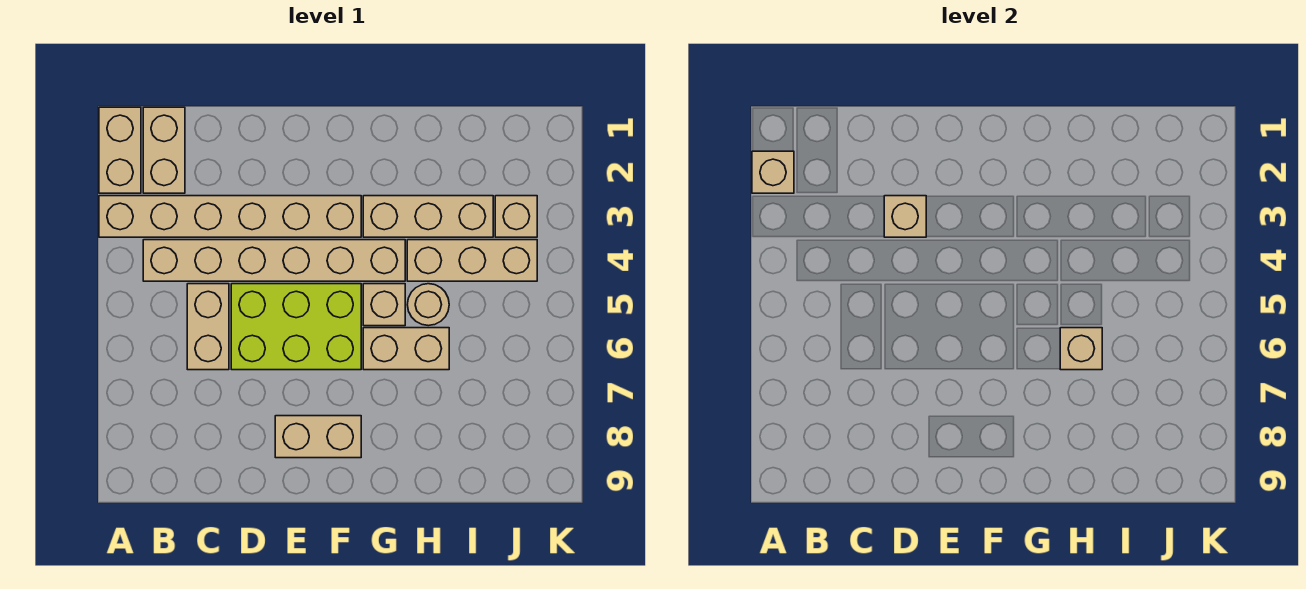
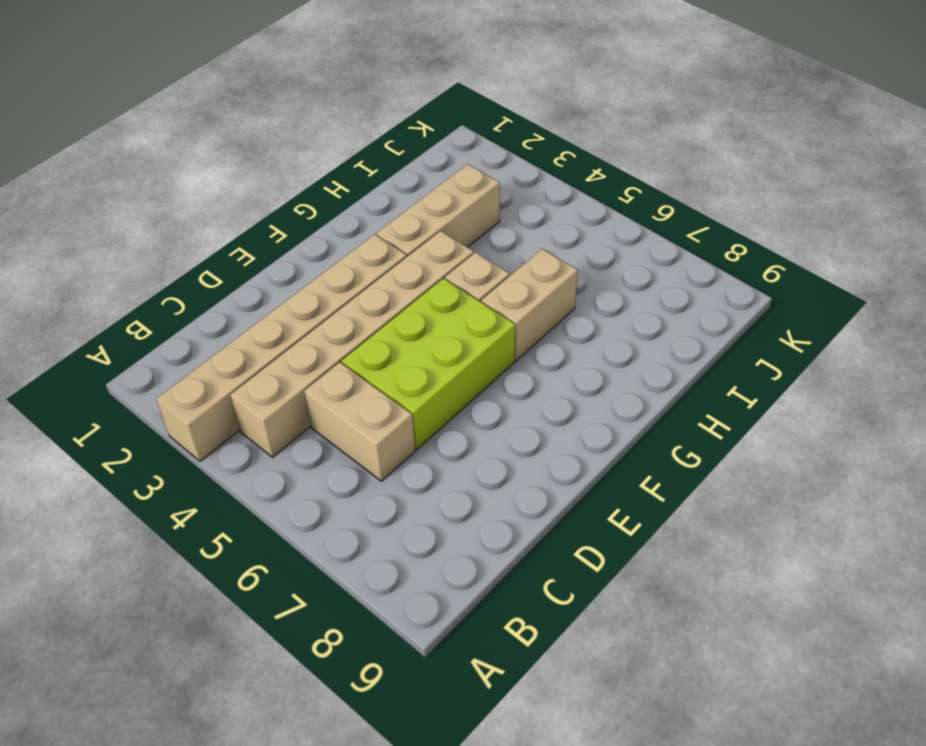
none -> tan 1x2 brick [99,107,141,193]
none -> tan 1x2 brick [143,107,185,193]
none -> tan 1x2 brick [275,416,361,458]

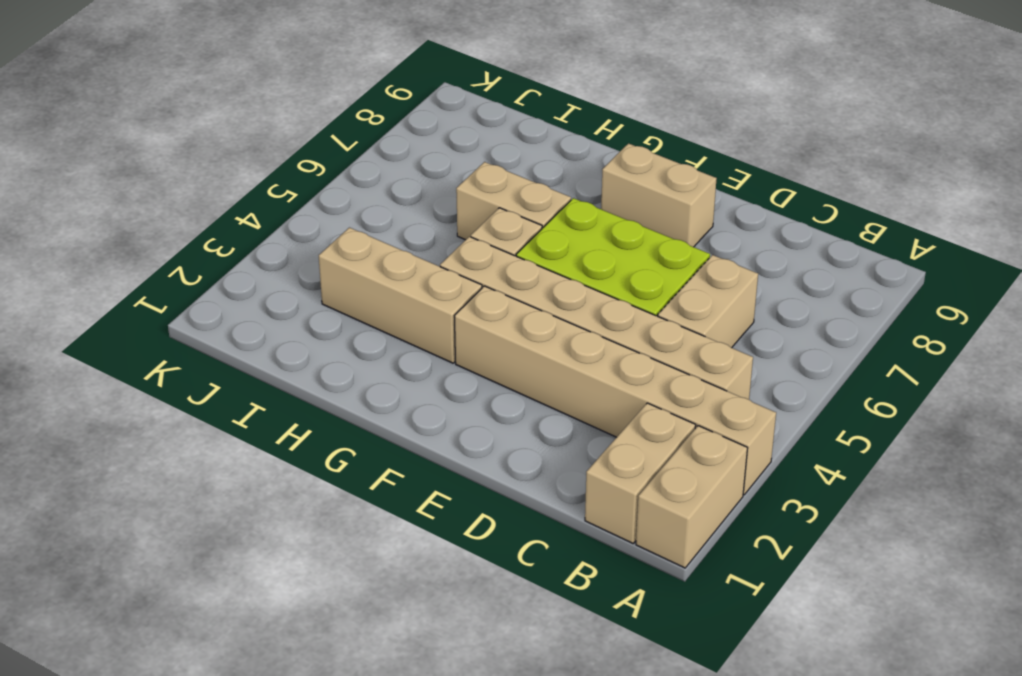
none -> tan 1x3 brick [407,240,537,281]
none -> tan 1x1 round brick [407,284,449,326]
none -> tan 1x1 brick [495,196,537,237]

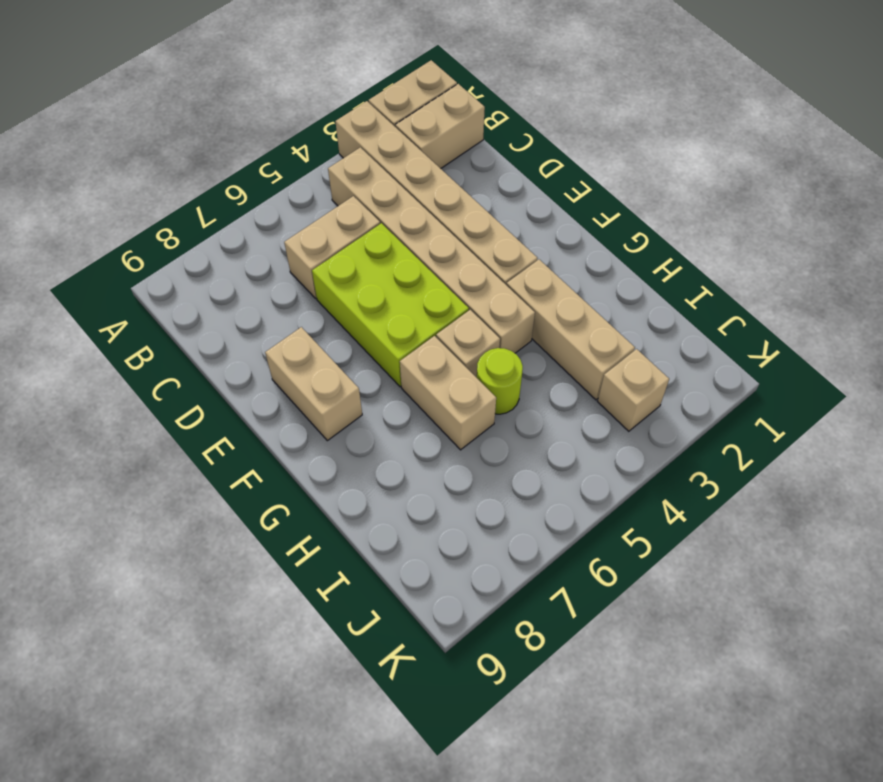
lime 1x1 round brick [477,348,523,414] -> tan 1x1 round brick [407,284,449,326]
none -> tan 1x3 brick [407,240,537,281]
none -> tan 1x1 brick [752,151,794,193]
none -> tan 1x1 brick [884,196,926,237]

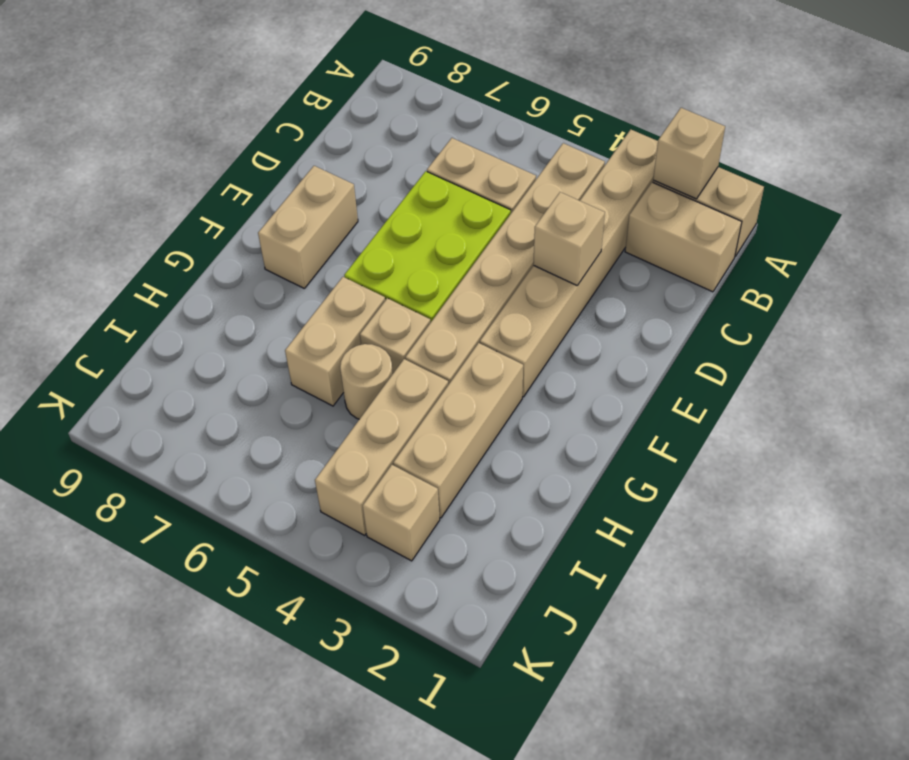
none -> tan 1x1 brick [1060,328,1102,370]

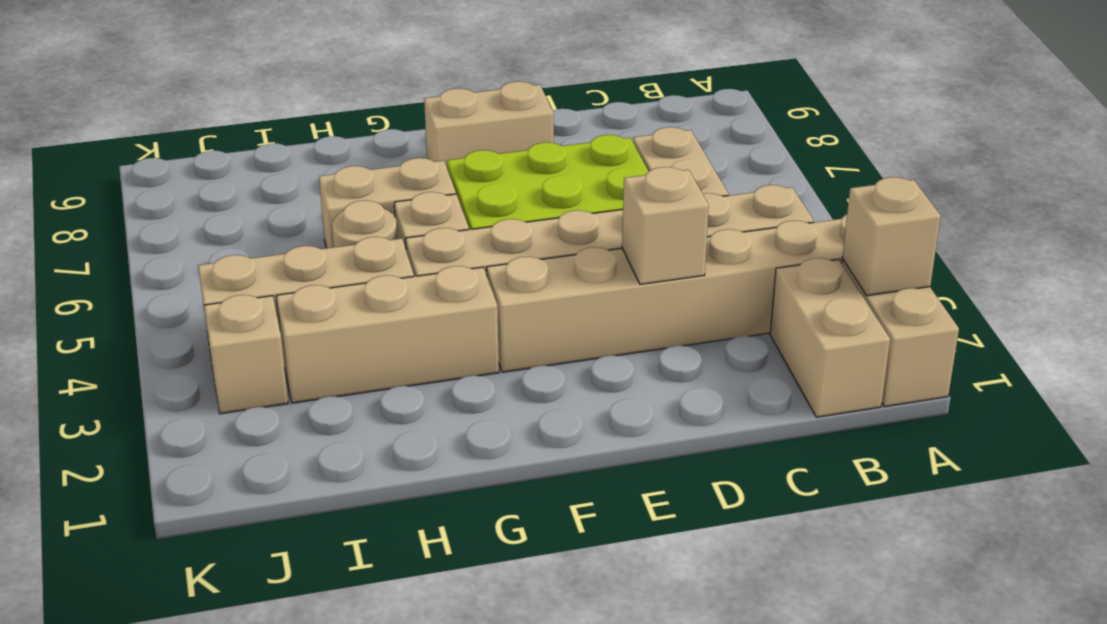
none -> tan 1x1 brick [1060,328,1102,370]

